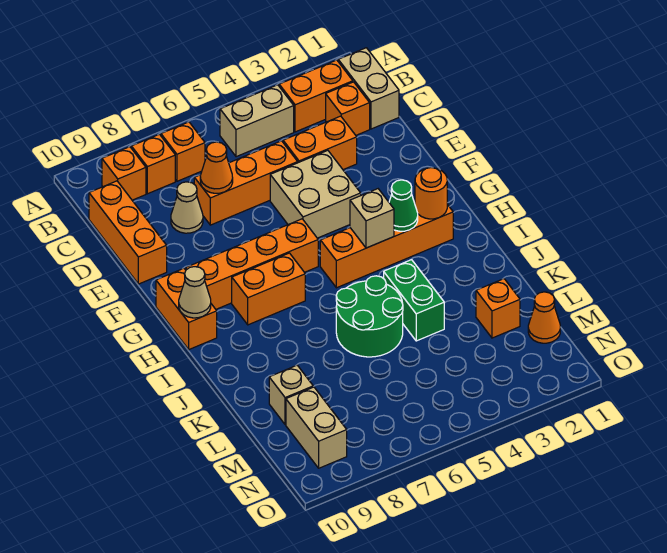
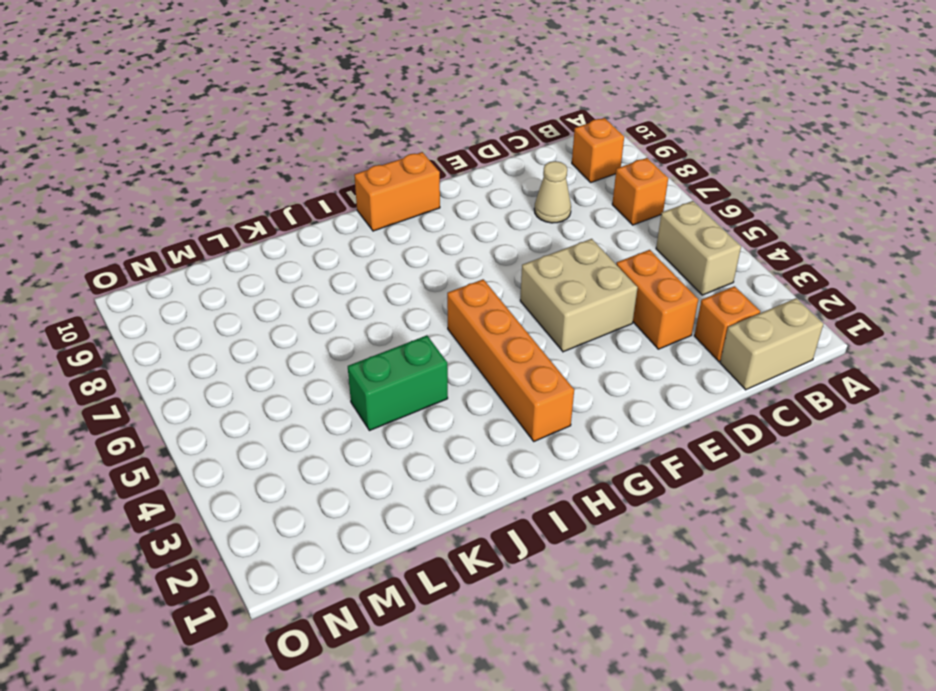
none -> orange 1x2 brick [279,60,353,132]
none -> orange 1x1 brick [131,134,175,194]
none -> orange 1x3 brick [89,181,167,284]

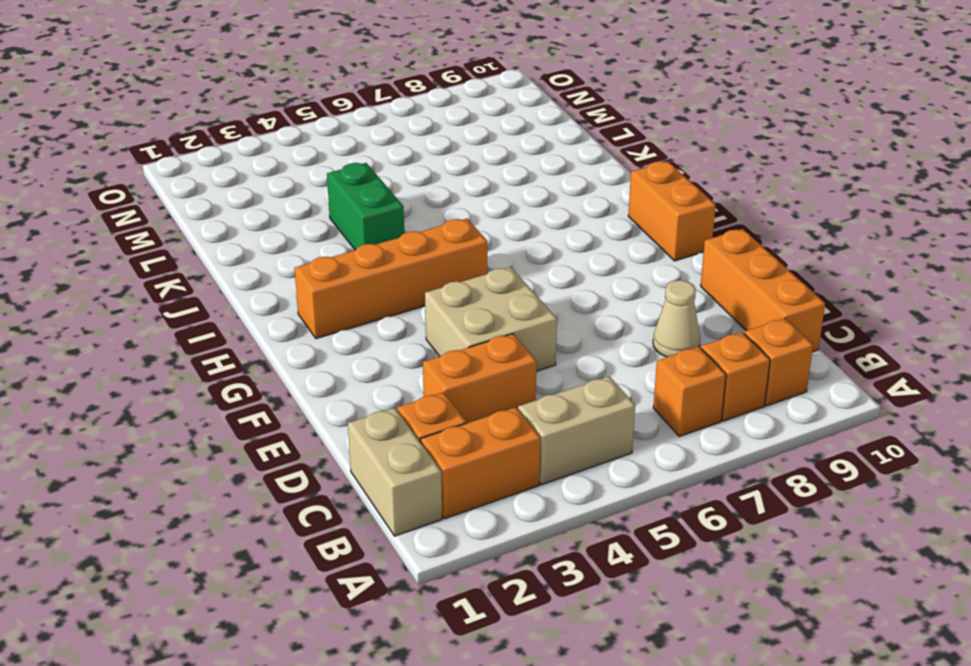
none -> orange 1x3 brick [194,141,298,225]
none -> orange 1x4 brick [186,219,318,309]
none -> orange 1x2 brick [232,253,305,325]

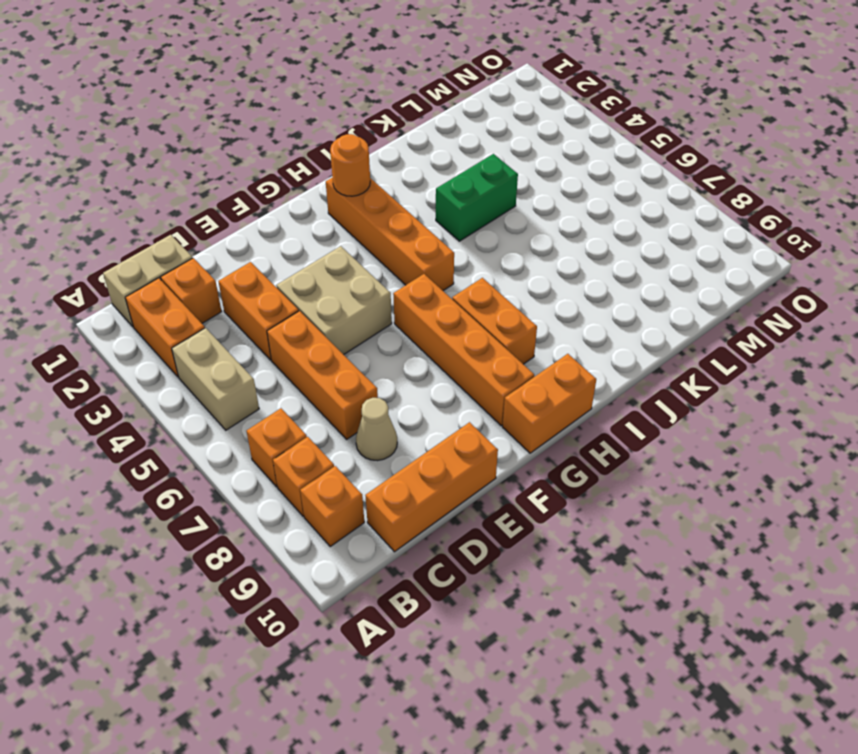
none -> green 2x2 round brick [336,276,403,357]
none -> orange 1x1 brick [476,279,520,338]
none -> tan 1x1 brick [269,365,313,425]

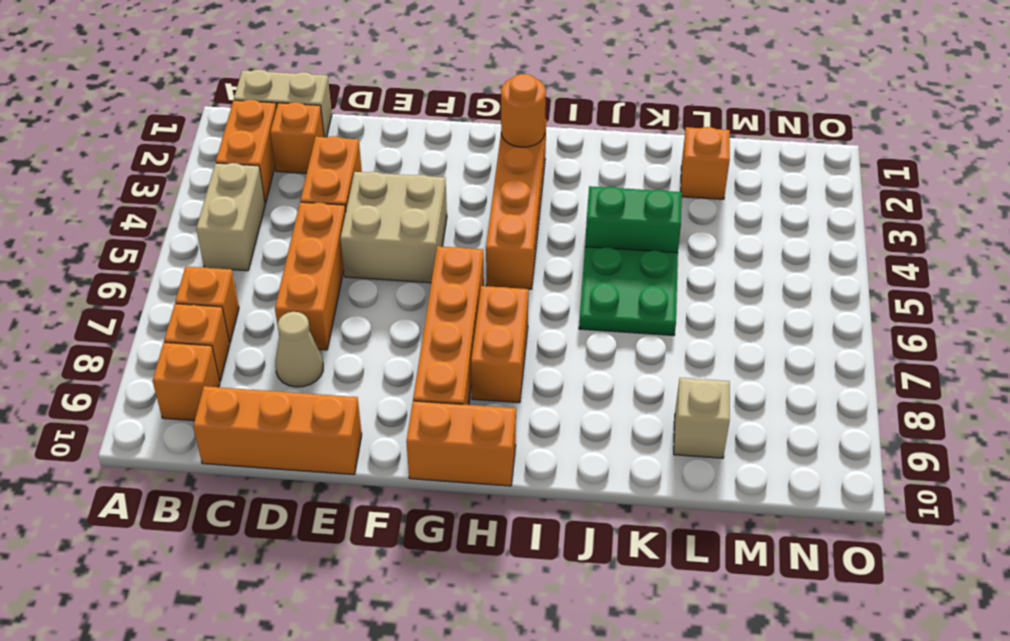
green 2x2 plate [579,247,678,336] -> green 2x2 round brick [336,276,403,357]
none -> orange 1x1 cone [528,292,560,343]
none -> tan 1x2 brick [286,387,347,468]
none -> orange 1x1 cone [200,142,233,193]

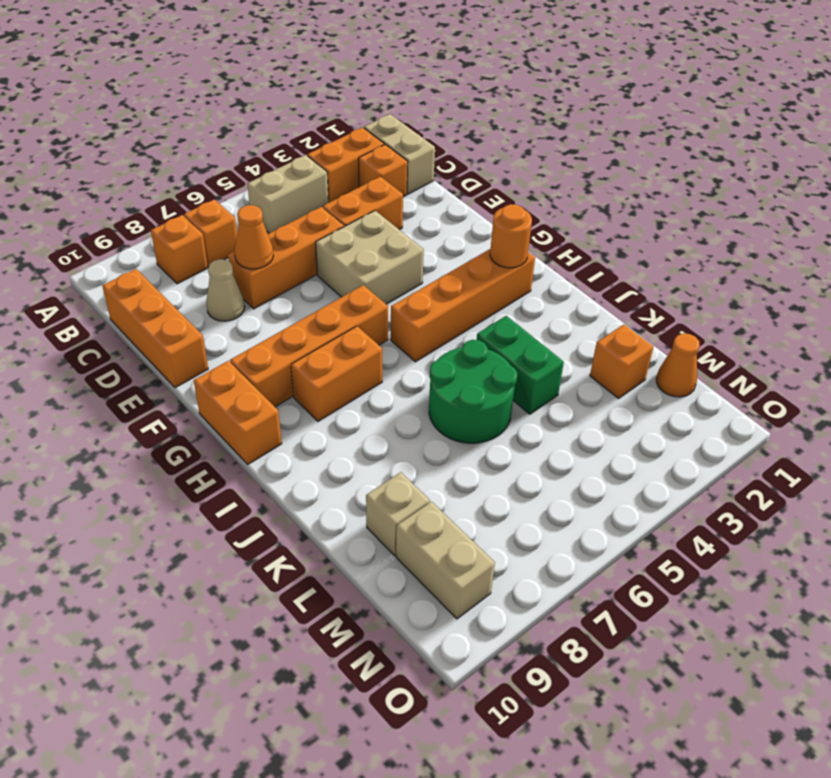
none -> orange 1x1 brick [102,147,146,200]
none -> green 1x1 cone [389,180,418,231]
none -> tan 1x1 brick [350,189,394,248]

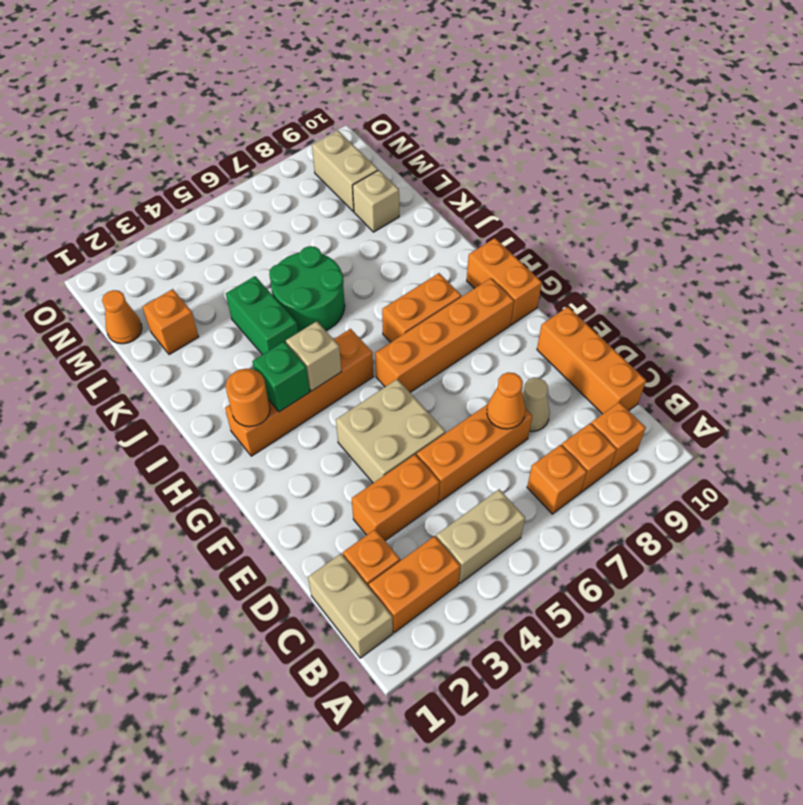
green 1x1 brick [252,342,310,412] -> green 1x1 cone [389,180,418,231]
none -> tan 1x1 cone [179,267,211,318]

